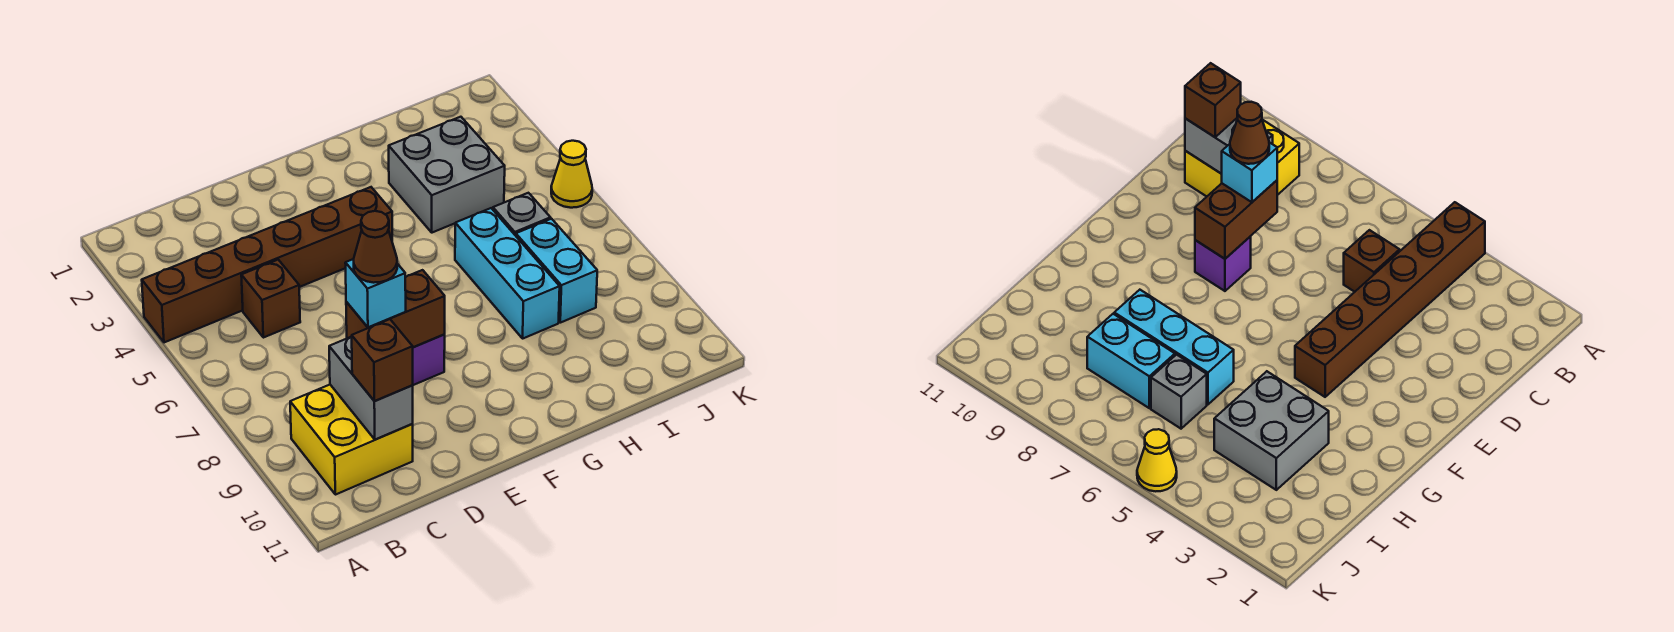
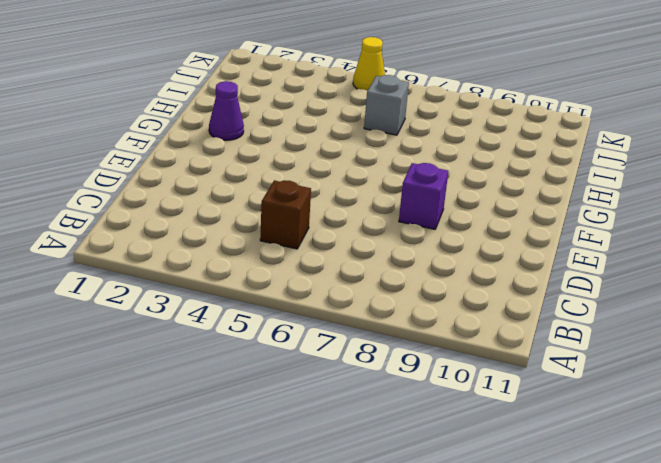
purple 1x1 cone [209,81,244,140] -> none
none -> brown 1x6 brick [142,187,392,342]
none -> yellow 2x2 brick [290,385,413,495]
none -> grey 2x2 brick [389,117,505,233]

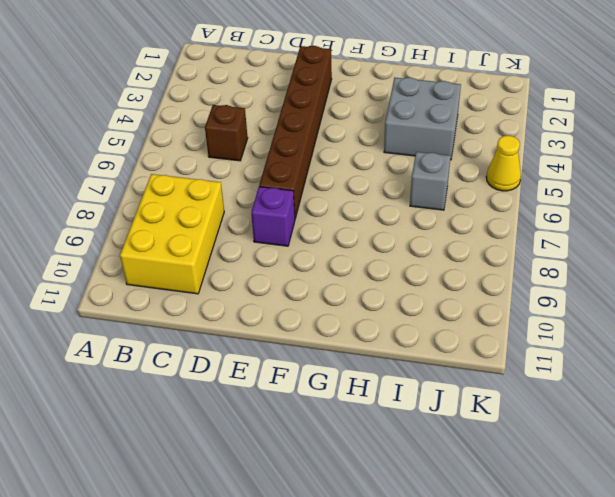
yellow 2x3 brick [120,174,224,294] -> yellow 2x2 brick [290,385,413,495]
brown 1x6 brick [259,46,332,218] -> brown 1x6 brick turned to [142,187,392,342]
none -> cyan 1x3 brick [455,208,560,338]
none -> cyan 1x2 brick [516,219,597,323]
none -> grey 1x2 brick [329,337,413,439]

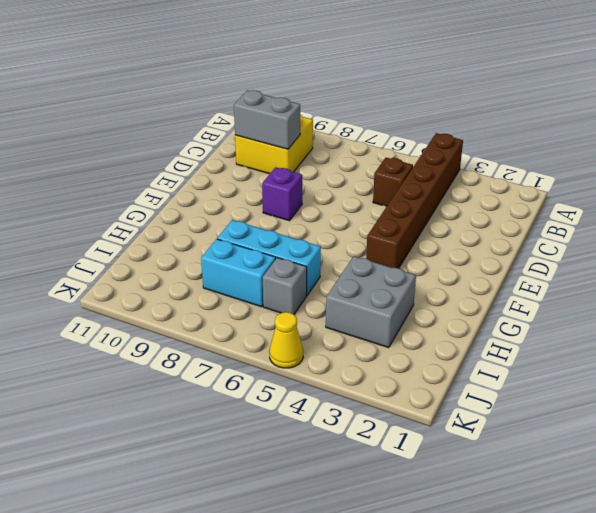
none -> brown 1x2 brick [346,270,445,347]
none -> brown 1x1 brick [352,319,413,401]
none -> cyan 1x1 brick [345,259,406,327]

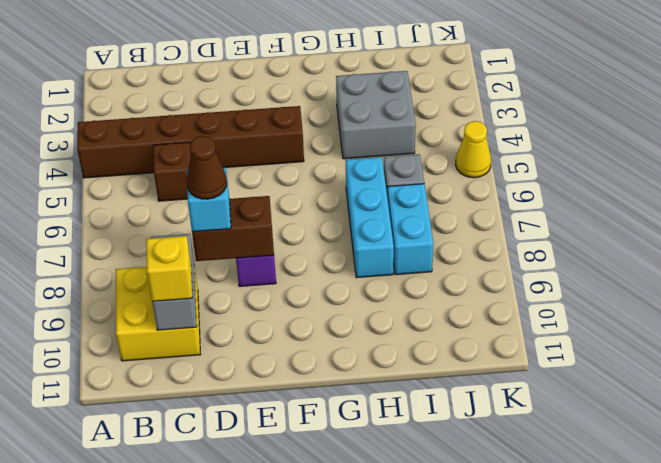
yellow 1x1 brick [146,236,192,302] -> brown 1x1 brick [352,319,413,401]

